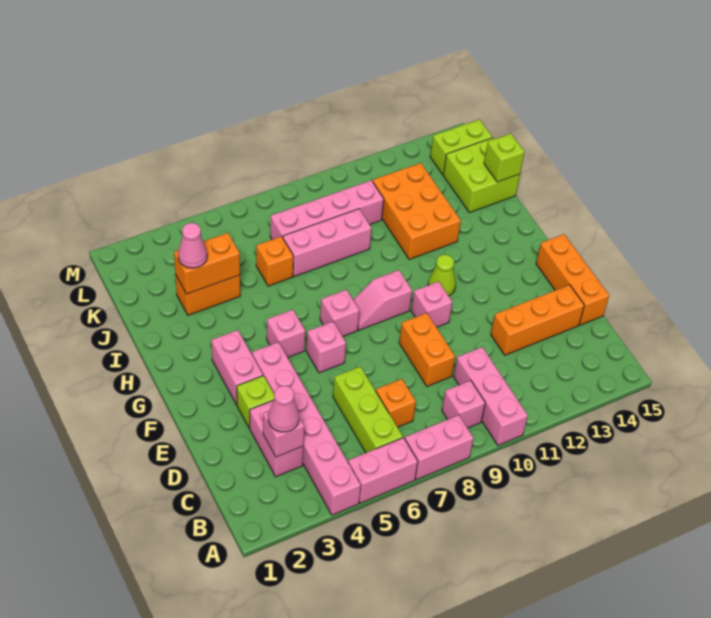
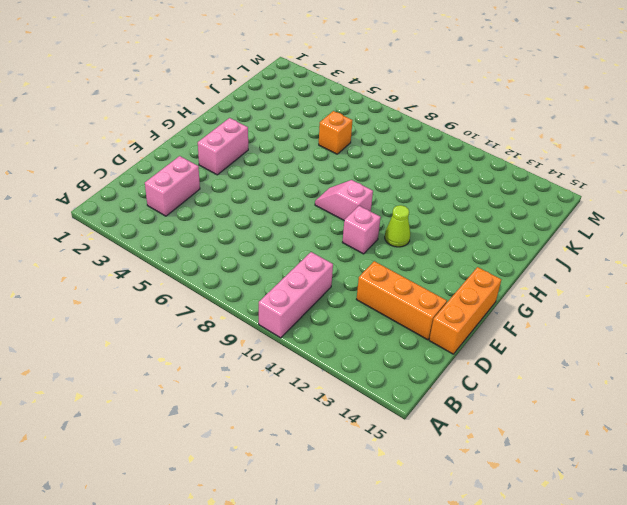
none -> pink 1x6 brick [252,342,361,515]
none -> pink 1x2 brick [348,438,418,503]
none -> pink 1x2 brick [405,415,474,480]
none -> lime 1x3 brick [333,367,403,453]

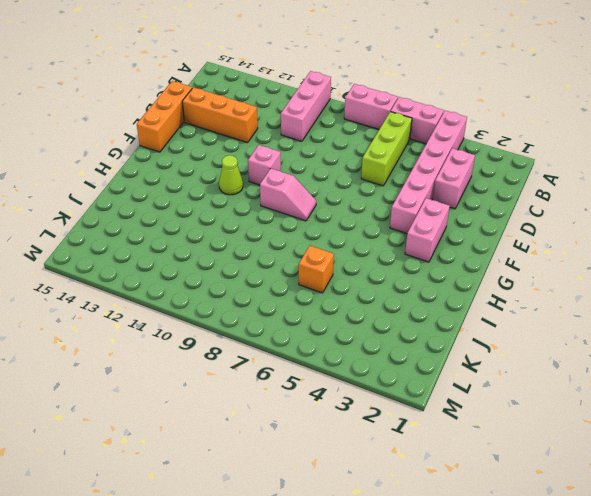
none -> pink 1x1 brick [442,380,485,428]
none -> orange 1x1 brick [376,379,416,427]
none -> orange 1x2 brick [399,313,455,386]
none -> lime 1x1 brick [237,376,274,428]

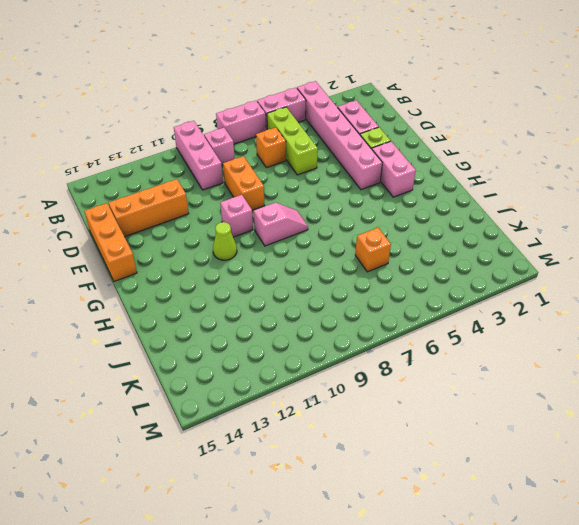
none -> pink 1x1 brick [306,322,346,373]
none -> pink 1x1 brick [267,310,305,357]
none -> pink 1x1 brick [320,290,359,337]
none -> orange 2x3 brick [373,163,461,260]

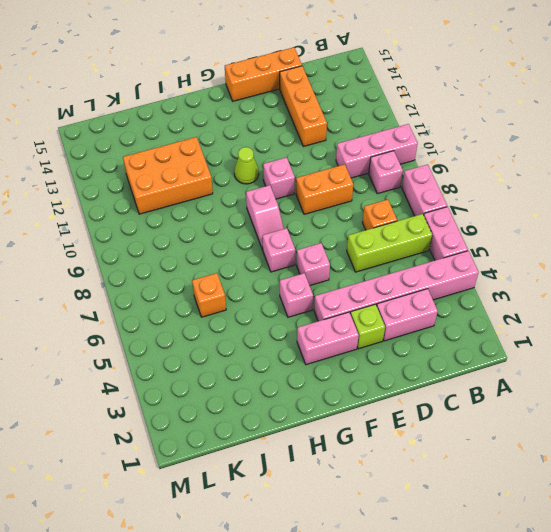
none -> orange 1x2 brick [175,274,240,315]
none -> pink 1x3 brick [283,209,372,277]
none -> lime 2x2 brick [443,138,520,213]
none -> pink 1x4 brick [270,180,384,239]

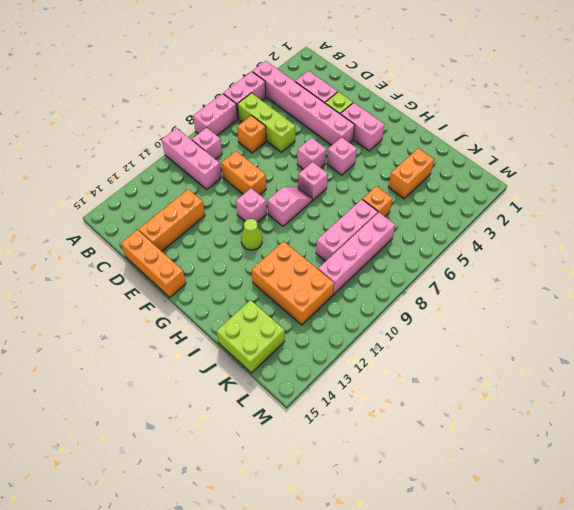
none -> lime 1x2 brick [430,119,492,174]
none -> pink 1x1 brick [263,411,304,457]
none -> orange 1x2 brick [174,233,240,294]
none -> lime 1x1 brick [484,134,524,182]

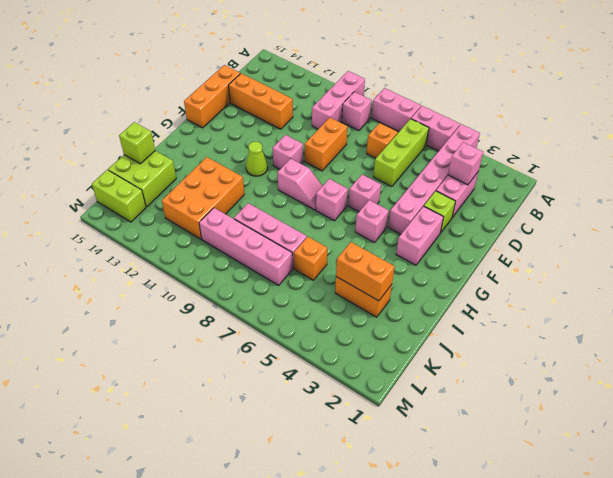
none -> pink 1x1 cone [268,386,299,432]
none -> pink 1x1 cone [178,223,207,268]

